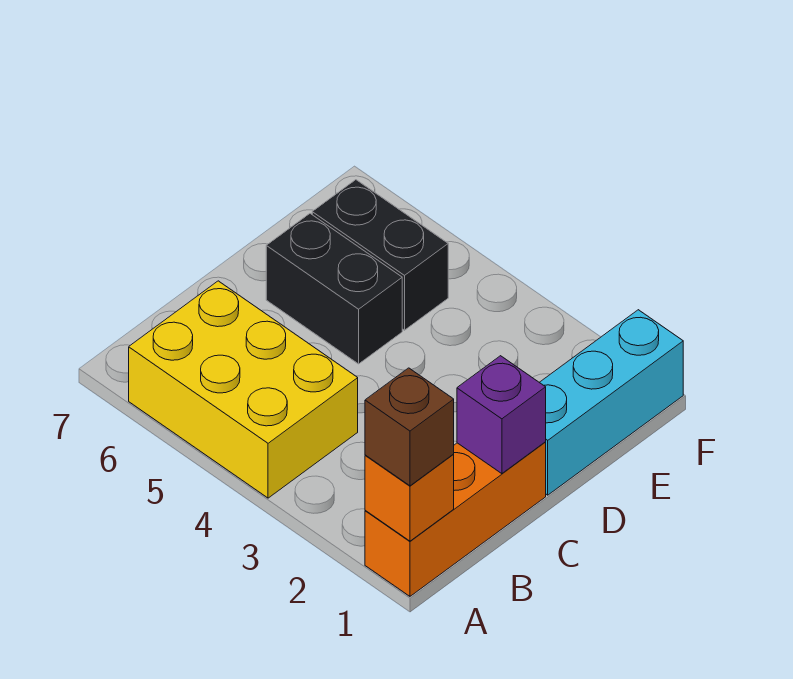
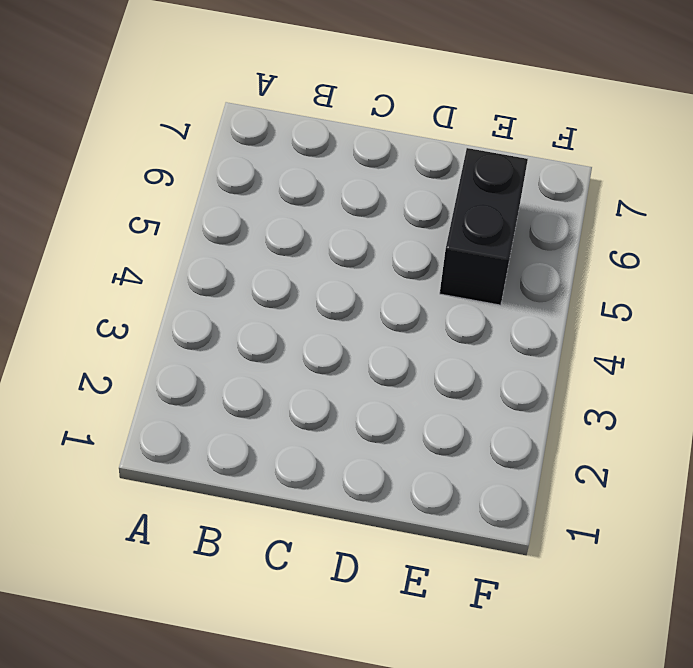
none -> orange 1x3 brick [365,442,546,596]
none -> yellow 2x3 brick [129,281,358,498]

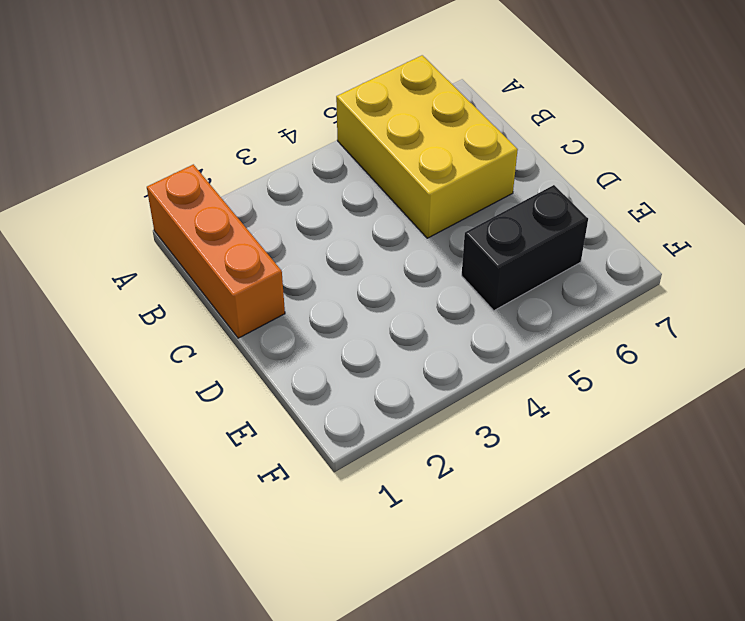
yellow 2x3 brick [336,55,518,238] -> yellow 2x3 brick turned to [129,281,358,498]
none -> cyan 1x3 brick [539,310,683,495]
none -> black 1x2 brick [266,214,402,364]

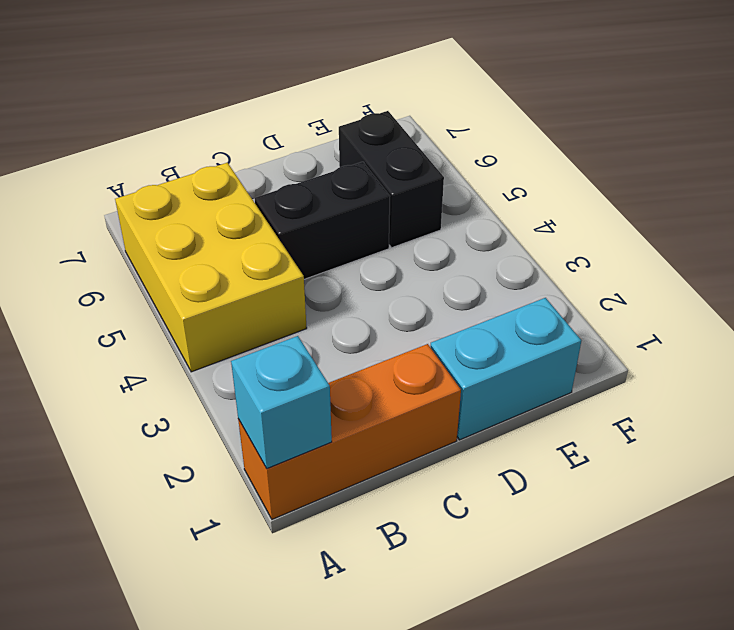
cyan 1x1 brick [231,336,332,468] -> orange 1x1 brick [365,455,454,541]
black 1x2 brick [255,162,390,279] -> black 1x2 brick turned to [266,214,402,364]
cyan 1x2 brick [430,298,581,440] -> cyan 1x3 brick [539,310,683,495]
none -> purple 1x1 brick [457,356,546,474]
none -> brown 1x1 brick [365,368,454,486]

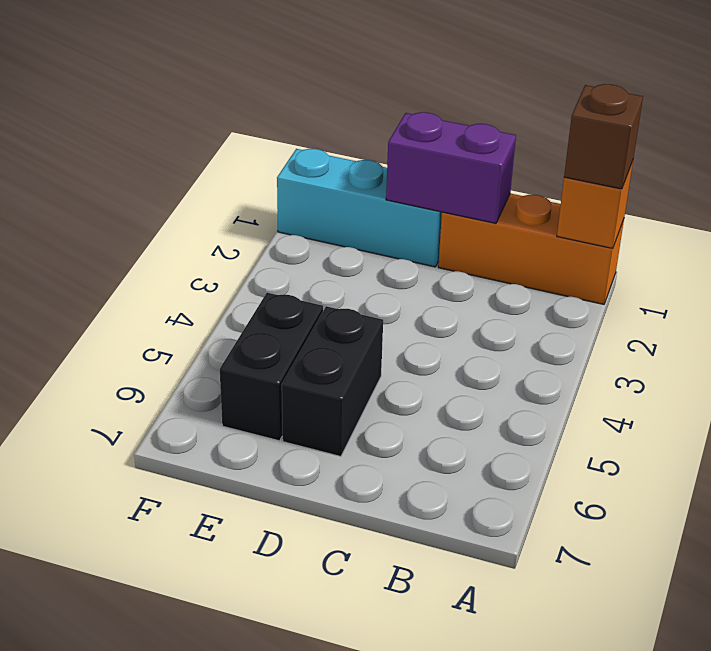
purple 1x2 brick [386,112,516,223] -> purple 1x1 brick [457,356,546,474]
none -> yellow 2x3 brick [129,281,358,498]

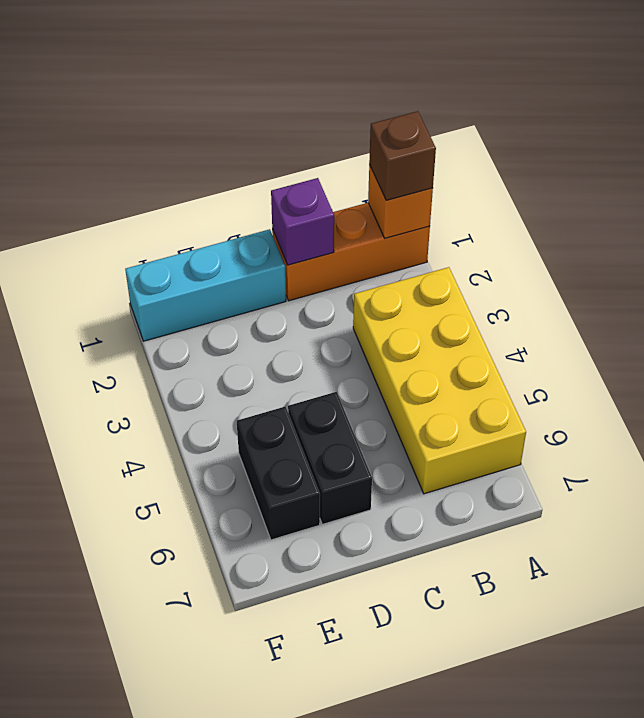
yellow 2x4 brick [353,267,526,494] -> yellow 2x3 brick [129,281,358,498]

